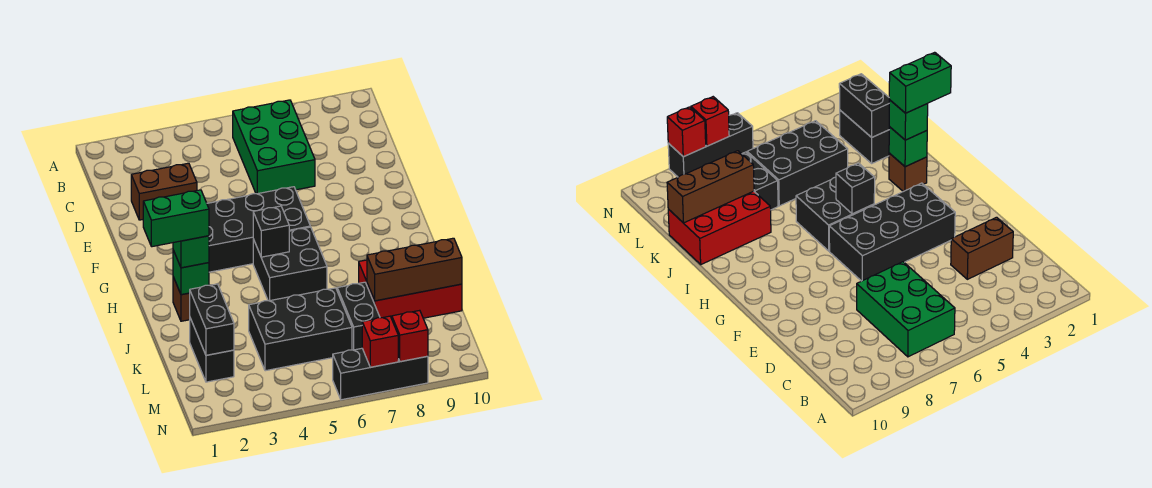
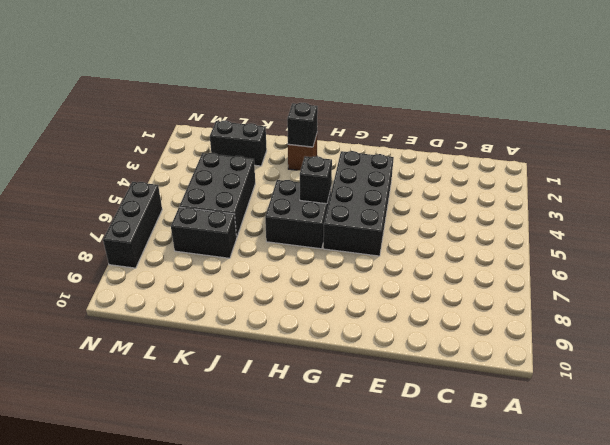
black 1x1 brick [287,103,318,147] -> green 1x1 brick [173,250,209,295]
none -> green 2x3 brick [233,100,315,194]
none -> brown 1x2 brick [131,163,197,220]
none -> red 2x3 brick [359,260,462,319]

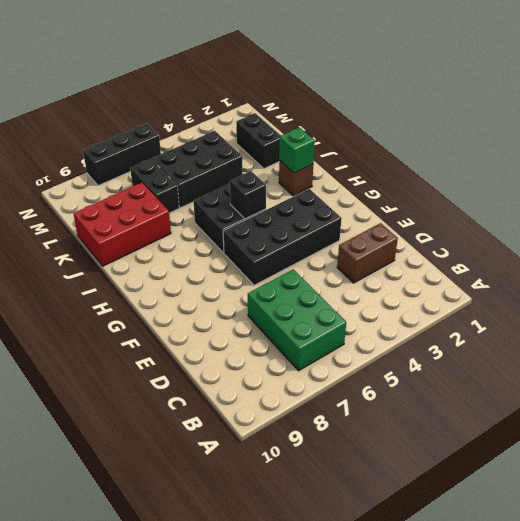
none -> black 1x2 brick [190,284,234,355]
none -> brown 1x3 brick [367,238,462,301]
none -> red 1x1 brick [362,316,398,367]

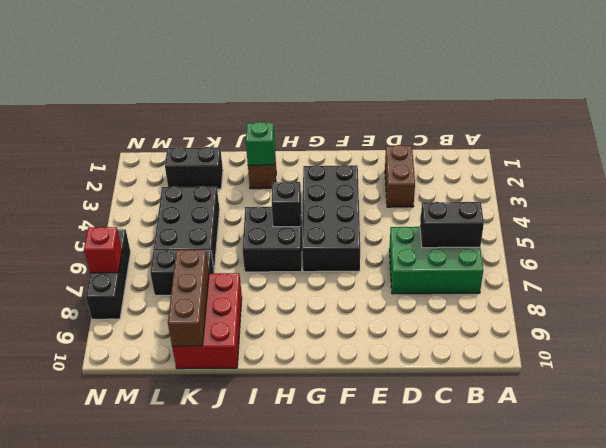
black 1x2 brick [420,202,484,248] -> black 1x2 brick moved to [190,284,234,355]
none -> red 1x1 brick [392,310,428,362]
none -> green 1x1 brick [173,236,209,268]
none -> green 1x2 brick [143,190,209,247]

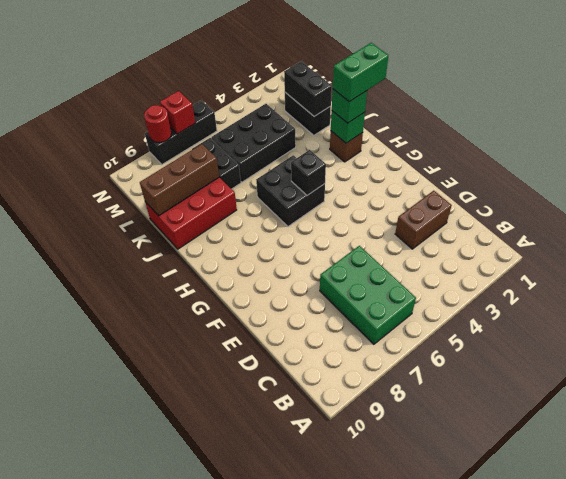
red 1x1 round brick [144,105,172,142] -> red 1x1 brick [392,310,428,362]
none -> black 2x4 brick [207,187,310,272]

